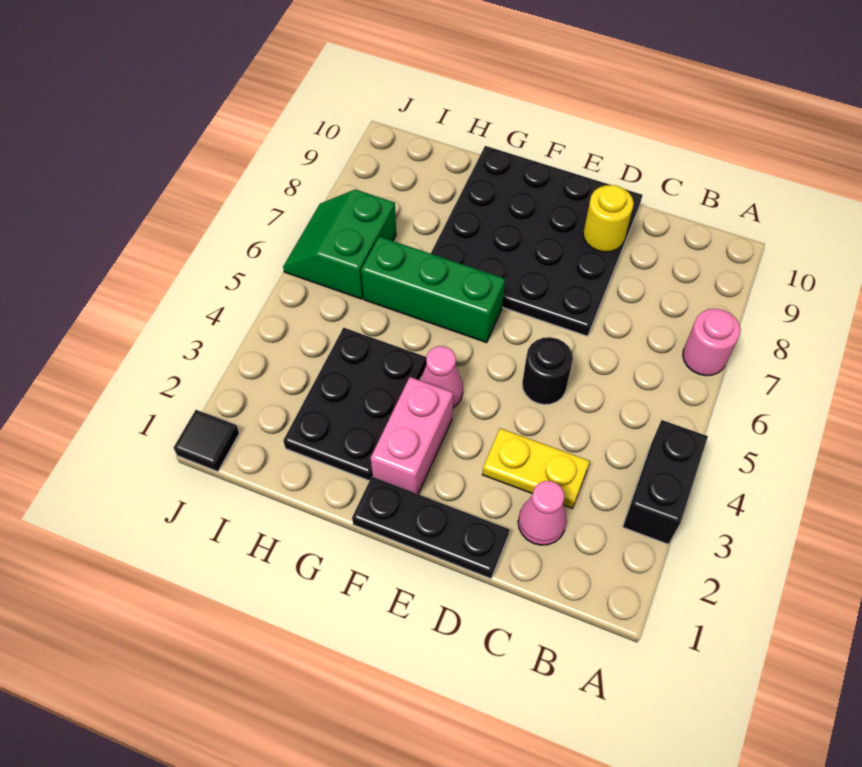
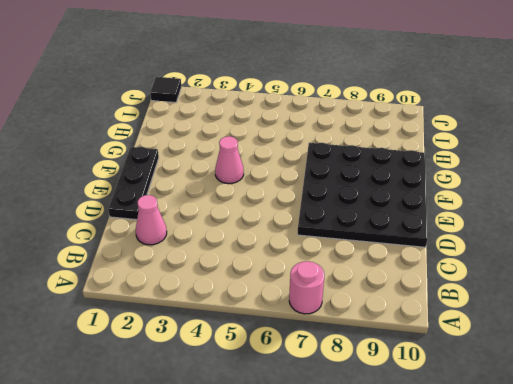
none -> black 1x2 brick [623,420,708,544]
none -> yellow 1x2 plate [482,428,590,509]
none -> black 1x1 round brick [522,337,573,405]

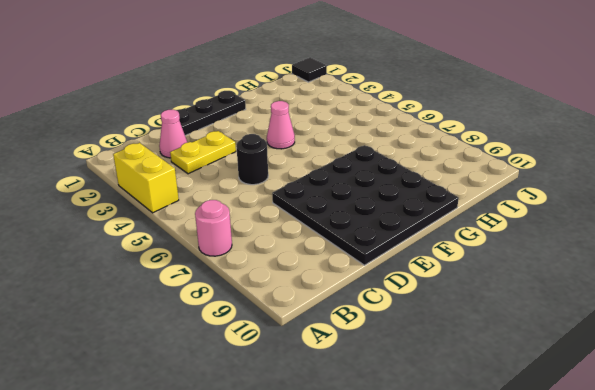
yellow 1x2 brick [113,143,179,213] -> black 1x2 brick [623,420,708,544]
none -> pink 1x2 brick [371,377,453,494]
none -> green 1x3 brick [361,237,505,343]
none -> black 2x3 plate [283,328,426,481]

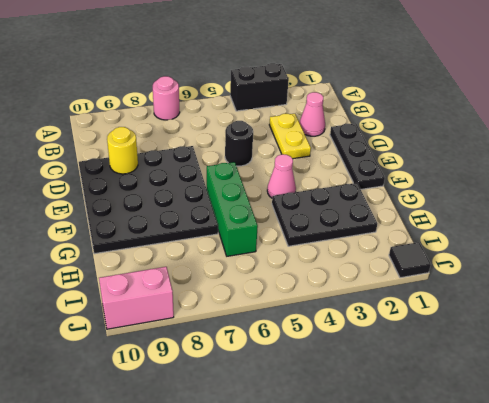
pink 1x2 brick [99,267,174,329] -> pink 1x2 brick moved to [371,377,453,494]
none -> green 2x2 slope [283,190,396,299]

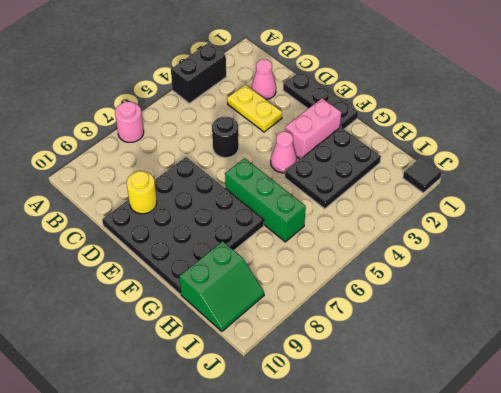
green 2x2 slope [179,241,264,331] -> green 2x2 slope moved to [283,190,396,299]

